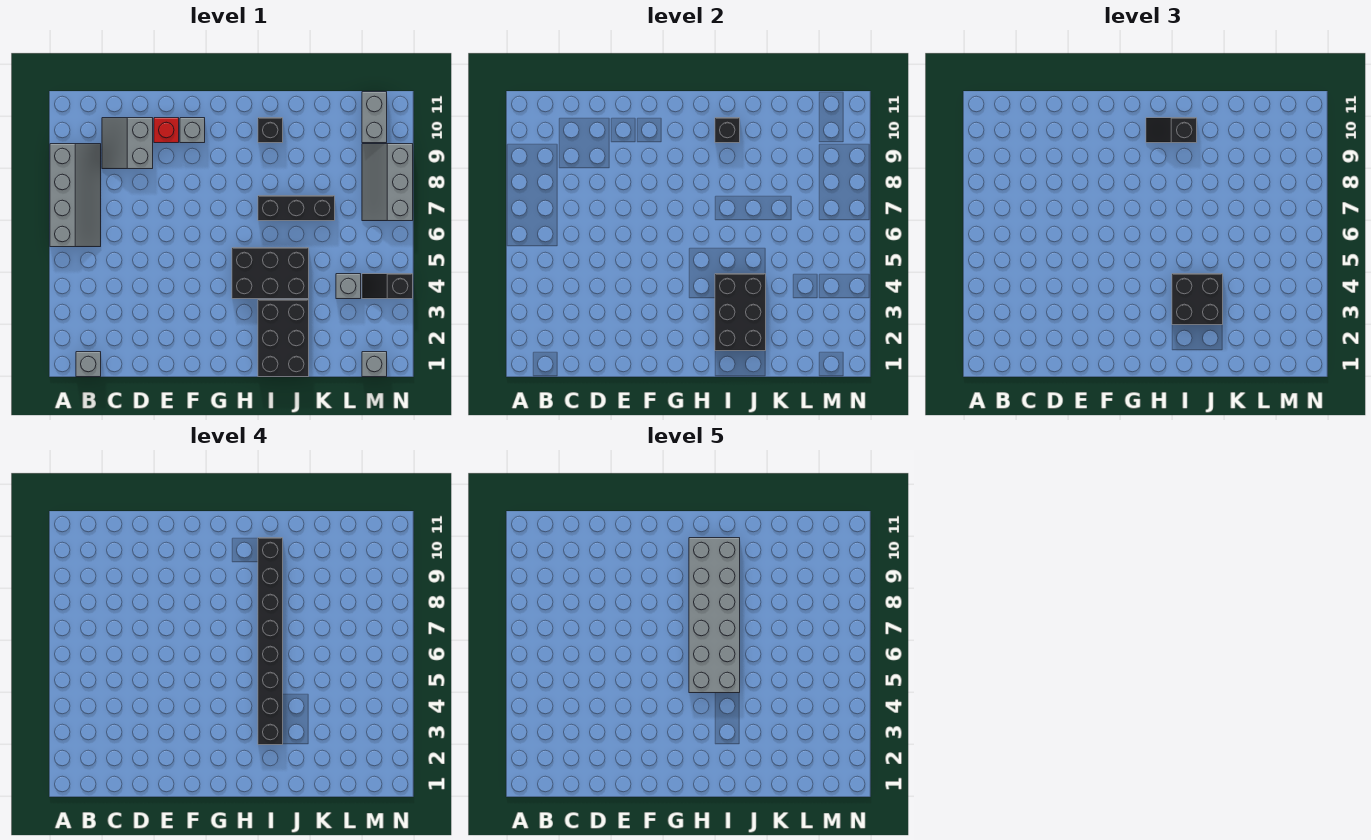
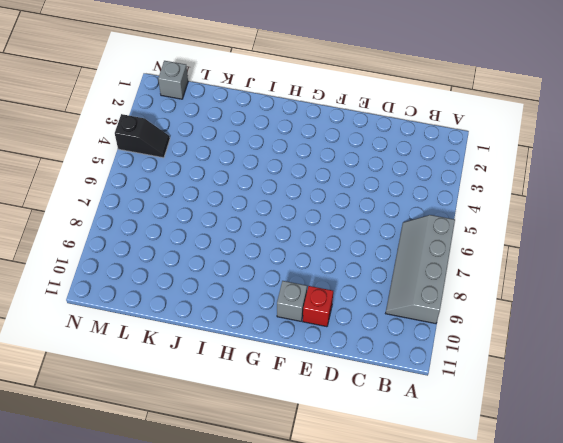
none -> grey 1x1 brick [76,352,101,377]
none -> grey 2x2 slope [102,118,153,169]
none -> black 2x3 brick [232,248,309,299]

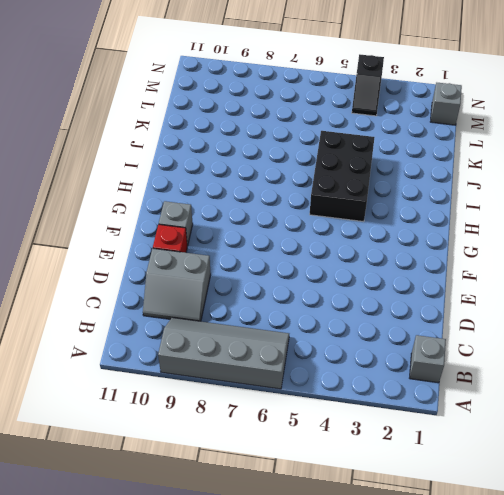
none -> black 2x3 brick [258,300,309,377]
none -> black 1x3 brick [258,196,335,221]
none -> black 1x1 brick [258,118,283,143]

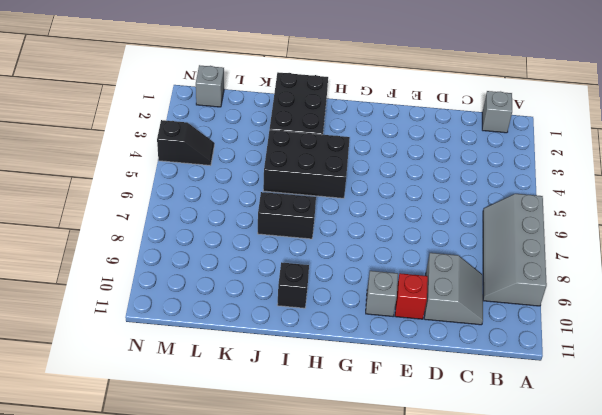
black 1x2 brick [258,192,316,239] -> black 1x3 brick [258,196,335,221]
none -> grey 1x1 brick [336,274,361,299]
none -> grey 2x3 slope [362,144,413,221]
none -> grey 1x2 brick [362,92,387,143]

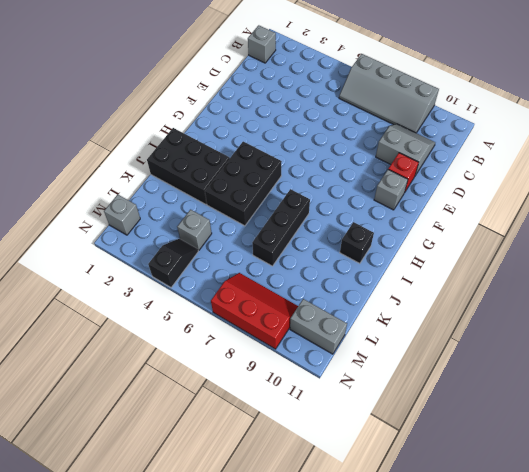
red 2x3 slope [211,273,298,349] -> grey 2x3 slope [362,144,413,221]
none -> black 2x3 brick [715,274,766,351]
none -> black 1x1 brick [715,118,740,143]
none -> black 1x2 slope [1146,118,1197,143]

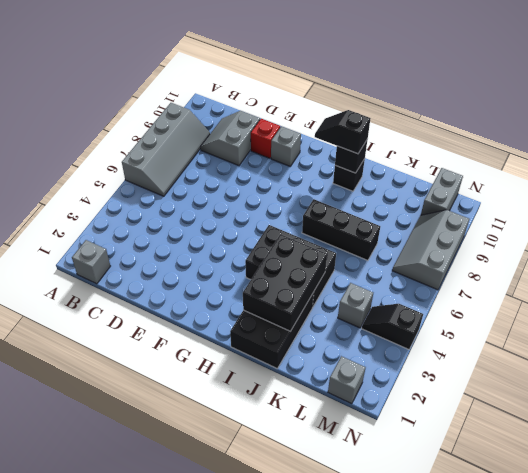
none -> black 2x2 brick [1172,274,1223,325]
none -> black 1x8 brick [258,538,283,745]
none -> grey 2x6 brick [689,538,740,693]

